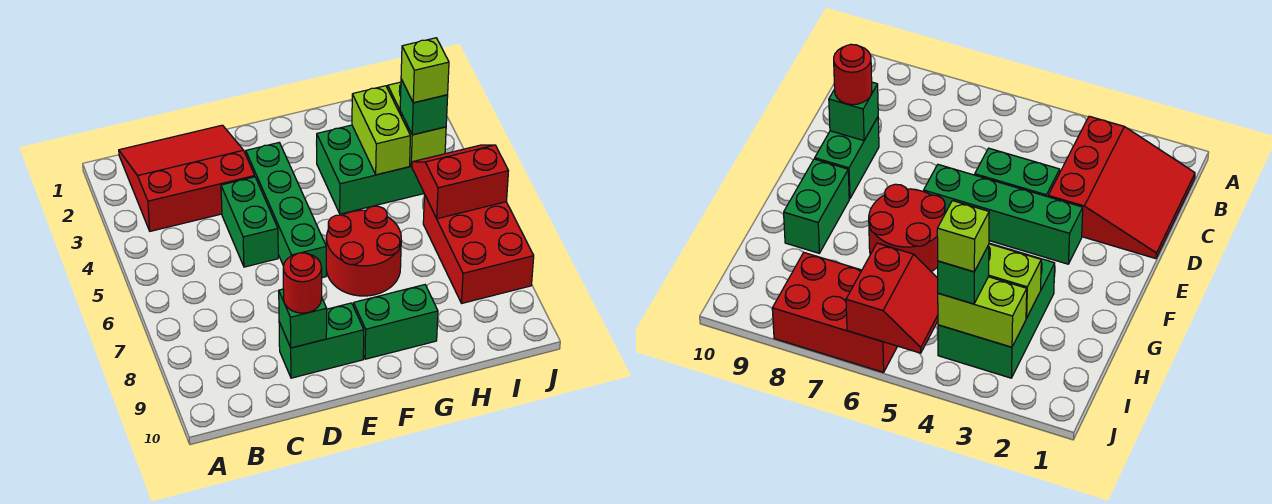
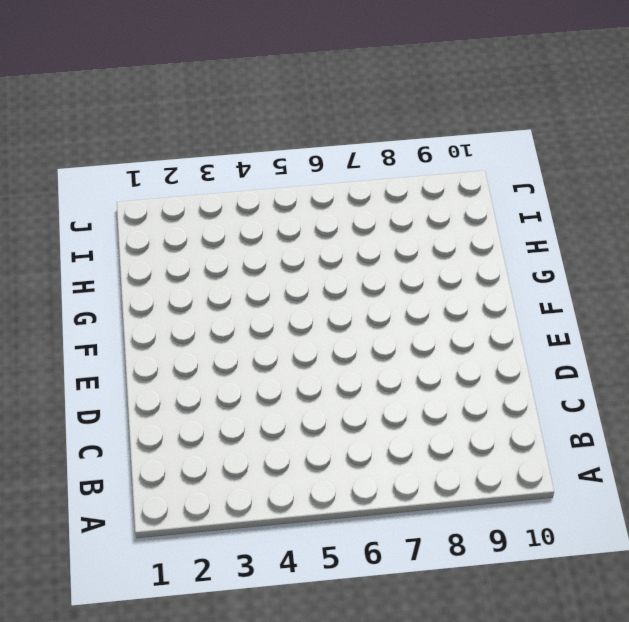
none -> red 3x3 slope [119,125,255,231]
none -> green 1x2 brick [221,177,278,267]
none -> green 1x2 brick [279,303,364,378]

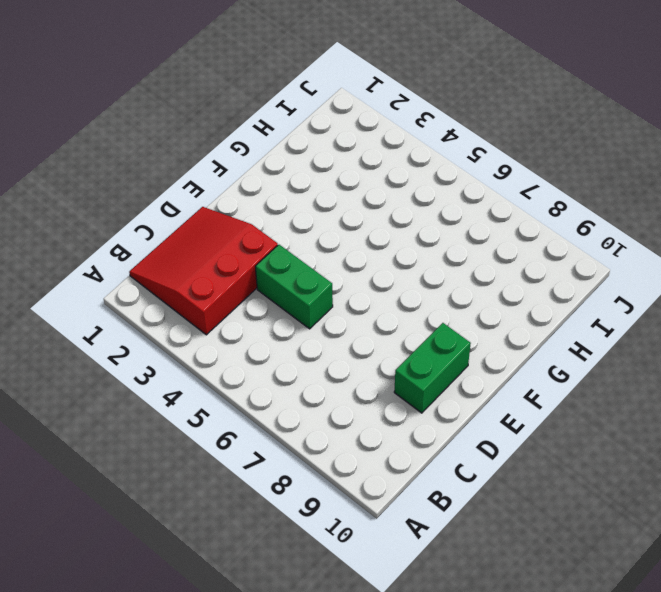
none -> green 1x4 brick [246,143,326,278]
none -> red 2x2 round brick [326,206,401,296]
none -> green 1x2 brick [353,285,438,359]

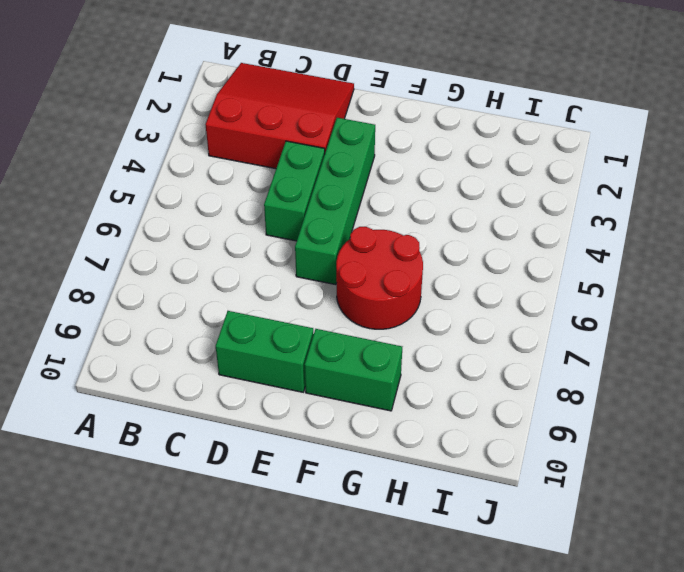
none -> green 2x3 brick [316,125,424,214]
none -> red 2x3 brick [423,194,534,303]
none -> green 1x1 brick [279,289,327,348]

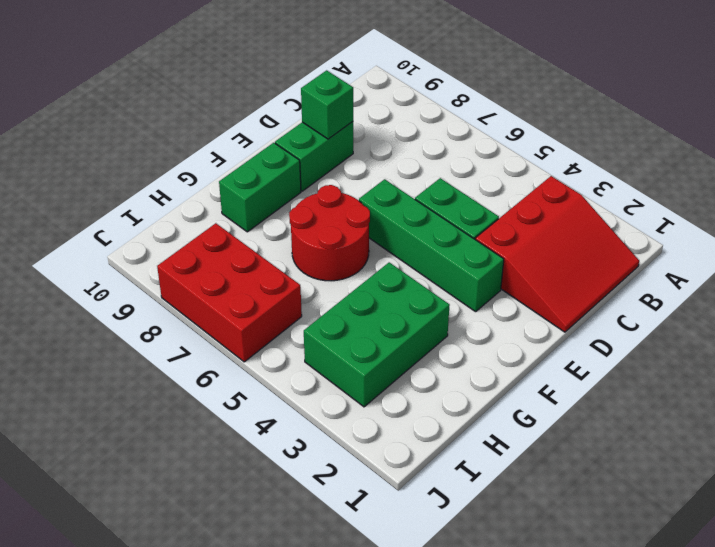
none -> lime 1x2 brick [352,86,410,175]
none -> lime 1x2 brick [388,82,446,166]
none -> red 2x2 slope [412,145,508,219]

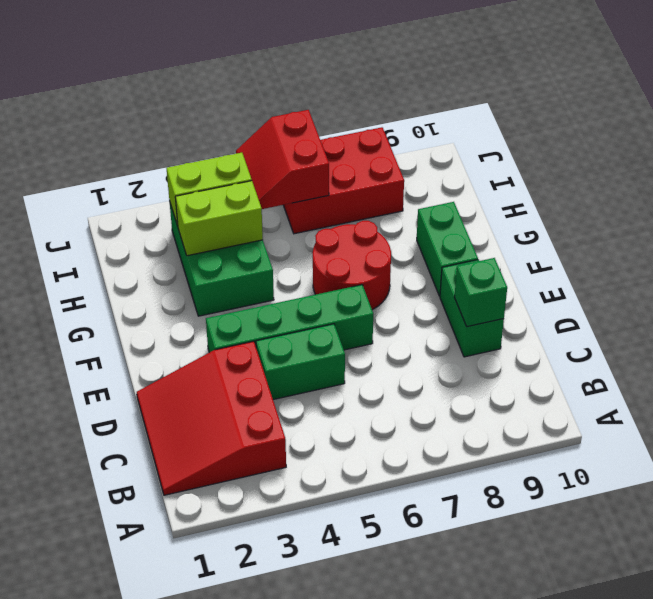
none -> red 1x1 round brick [283,253,322,313]
none -> green 1x1 brick [400,79,448,135]
none -> lime 1x1 brick [401,38,449,103]

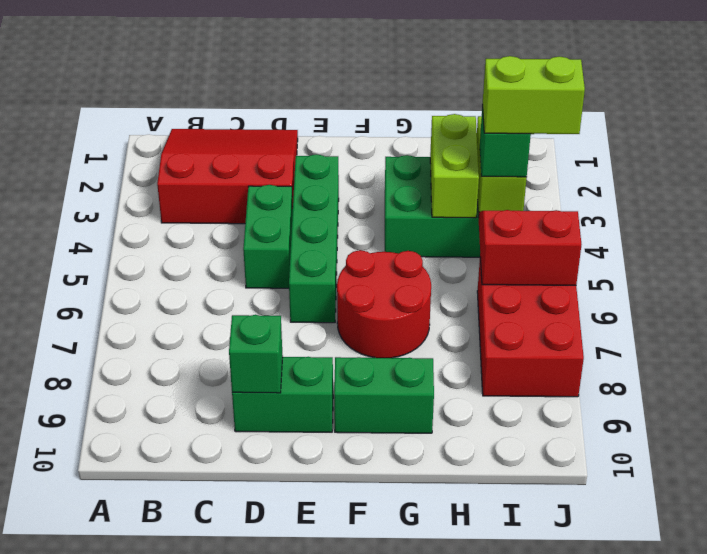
lime 1x2 brick [483,56,585,134] -> lime 1x1 brick [401,38,449,103]
none -> red 1x1 round brick [283,253,322,313]

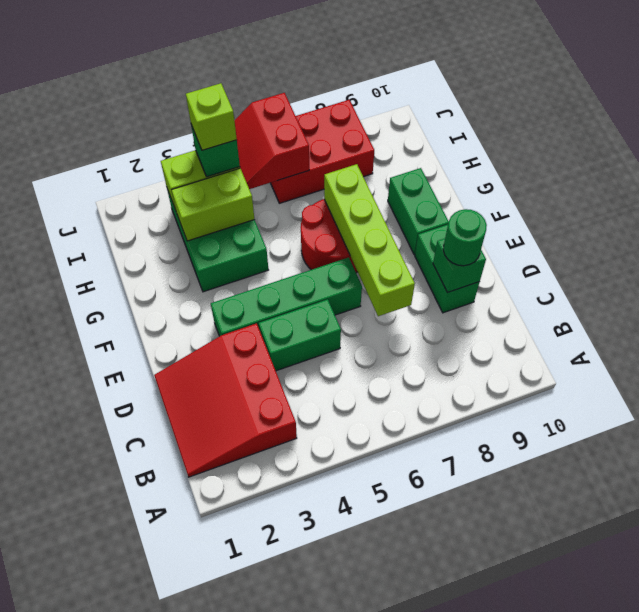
lime 1x4 brick [324,164,415,316] -> none
green 1x1 round brick [443,209,487,266] -> red 1x1 round brick [283,253,322,313]

